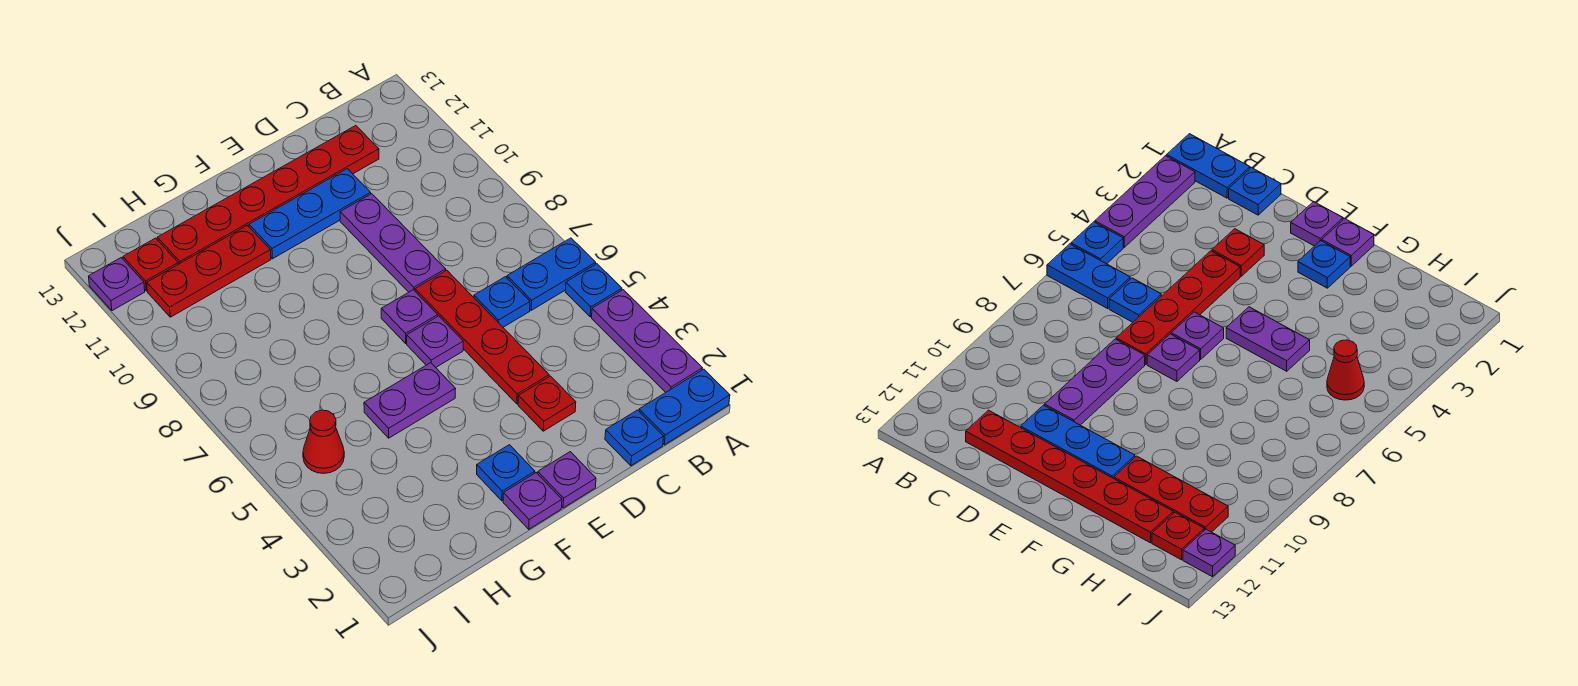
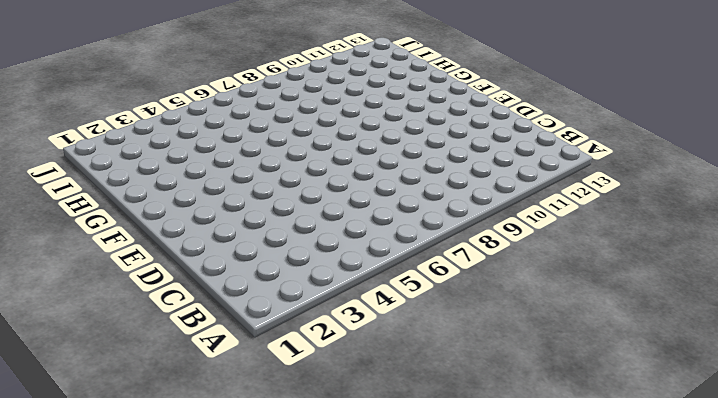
none -> blue 1x2 plate [639,369,730,445]
none -> purple 1x3 plate [592,290,702,392]
none -> blue 1x1 plate [565,264,622,317]

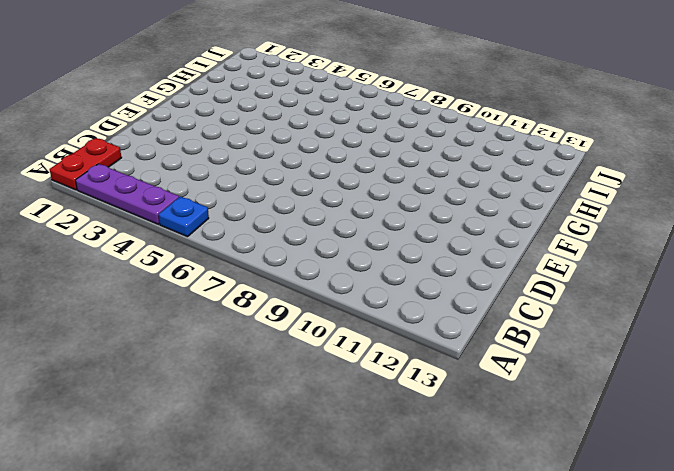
red 1x2 plate [49,138,122,190] -> blue 1x2 plate [639,369,730,445]
none -> blue 1x2 plate [507,238,596,310]
none -> blue 1x1 plate [605,410,664,466]
none -> blue 1x1 plate [474,277,530,327]

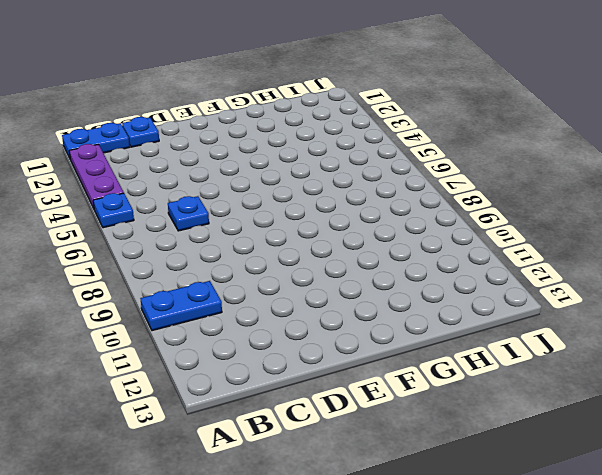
blue 1x2 plate [140,281,222,331] -> blue 1x2 plate moved to [507,238,596,310]
none -> red 1x6 plate [157,126,379,264]
none -> red 1x1 plate [518,376,576,431]
none -> red 1x4 plate [415,270,549,404]

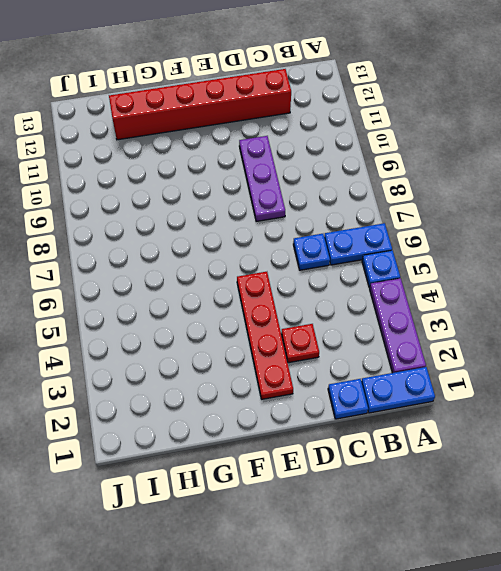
red 1x6 brick [109,69,291,140] -> red 1x6 plate [157,126,379,264]
red 1x4 plate [237,272,293,399] -> red 1x4 plate moved to [415,270,549,404]
none -> blue 1x3 plate [249,169,371,259]
none -> purple 1x1 plate [538,452,596,508]
none -> purple 1x1 plate [407,316,463,367]

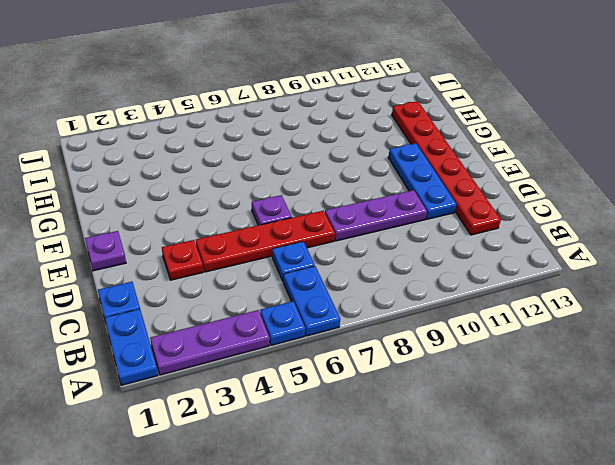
none -> purple 1x1 plate [381,290,438,343]
none -> purple 1x1 plate [503,473,562,529]
none -> blue 1x1 plate [477,445,535,501]

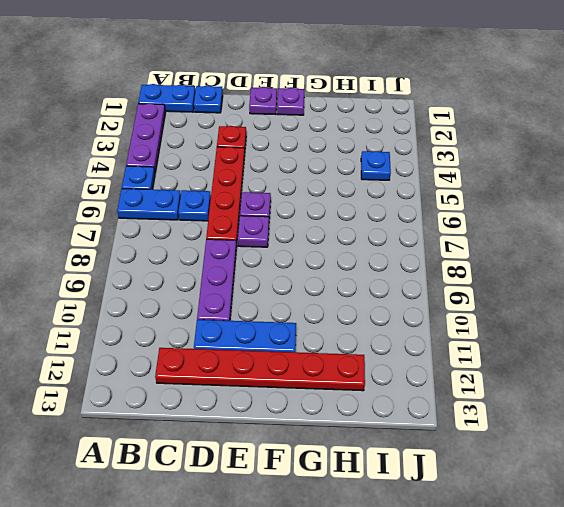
blue 1x1 plate [361,151,391,180] -> blue 1x1 plate moved to [477,445,535,501]
none -> purple 1x2 plate [364,363,456,438]
none -> red 1x3 plate [147,225,271,317]
none -> red 1x1 cone [303,410,344,473]

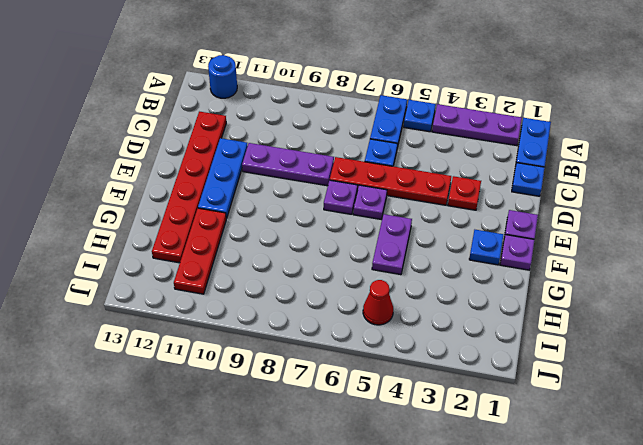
blue 1x1 round brick [208,55,237,98] -> none
none -> red 1x1 plate [123,238,178,291]
none -> purple 1x1 plate [89,258,145,311]

